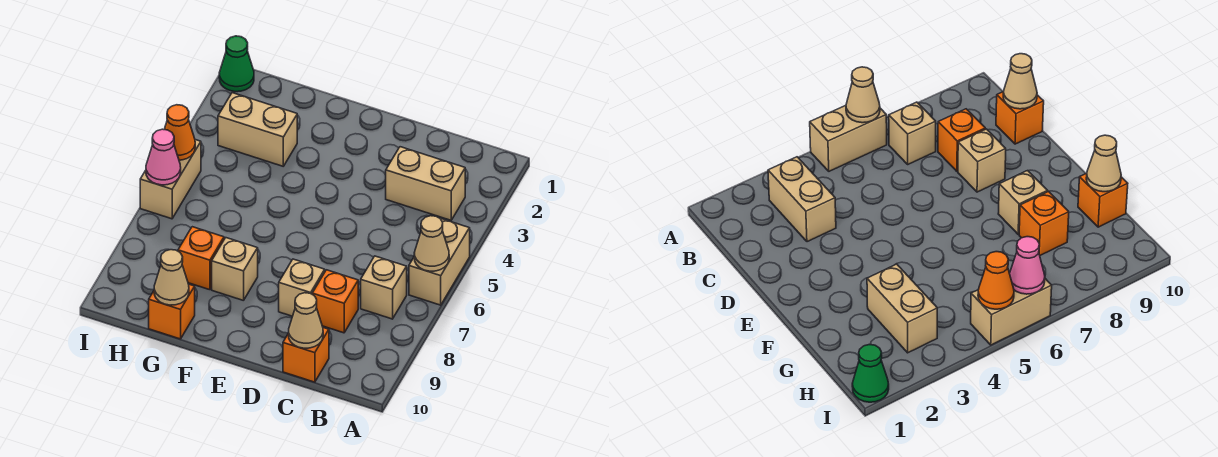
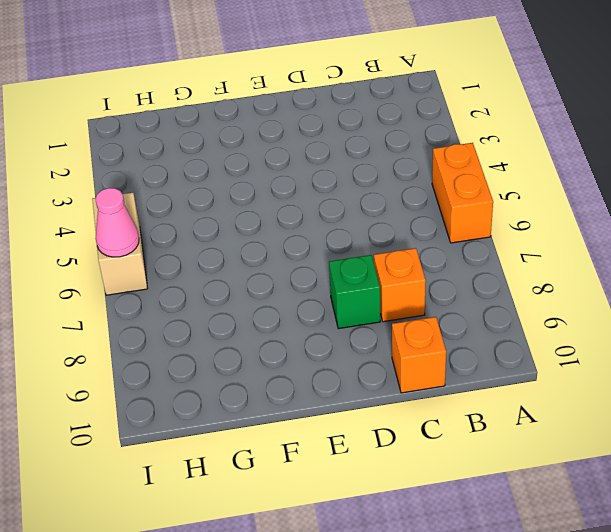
orange 1x2 brick [432,143,493,243] -> tan 1x2 brick [409,218,470,305]
green 1x1 brick [329,255,380,329] -> tan 1x1 brick [279,259,325,316]
none -> tan 1x2 brick [386,147,465,220]
none -> tan 1x1 brick [361,256,407,319]
none -> tan 1x1 brick [212,238,258,301]

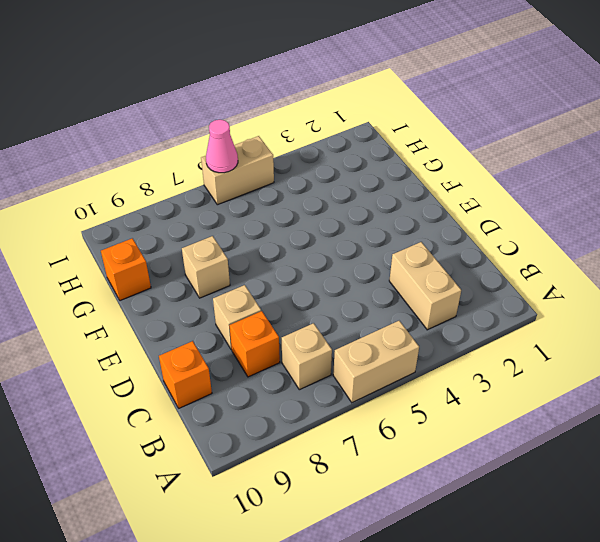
none -> tan 1x2 brick [218,93,297,166]
none -> orange 1x1 brick [178,227,224,290]
none -> green 1x1 cone [219,36,254,92]

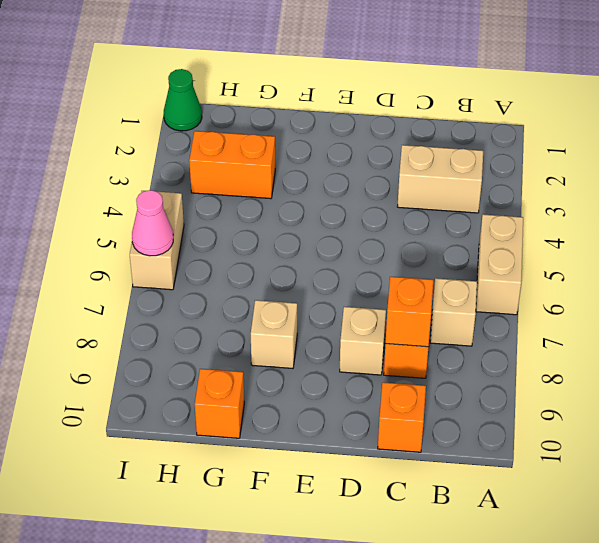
orange 1x1 brick [386,277,433,347] -> orange 1x1 brick moved to [178,227,224,290]
orange 1x2 brick [189,131,275,199] -> tan 1x2 brick [218,93,297,166]
none -> tan 1x1 cone [414,216,449,271]
none -> tan 1x1 cone [289,293,323,348]
none -> tan 1x1 cone [154,250,189,305]

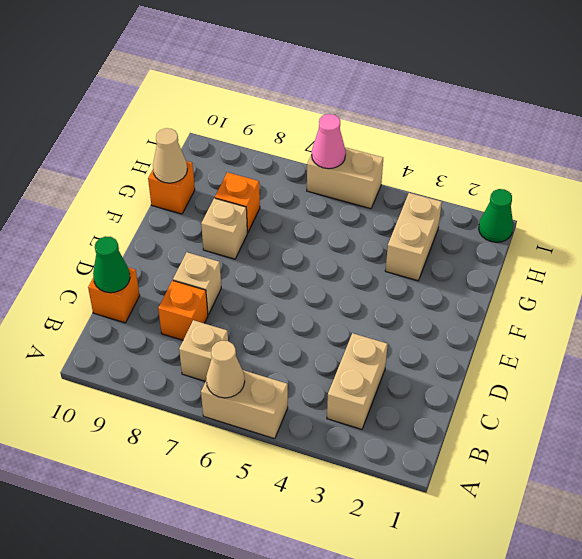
green 1x1 cone [93,236,130,293] -> tan 1x1 cone [289,293,323,348]
none -> orange 1x1 cone [164,105,195,160]

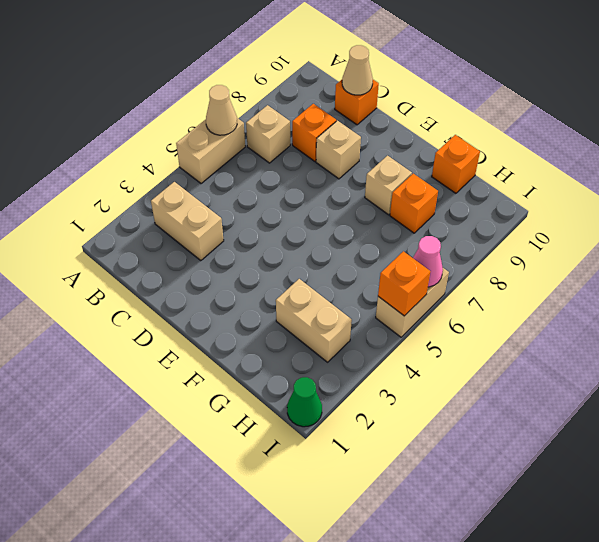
orange 1x1 brick [378,251,430,316] -> orange 1x1 cone [164,105,195,160]
none -> tan 1x1 cone [154,250,189,305]

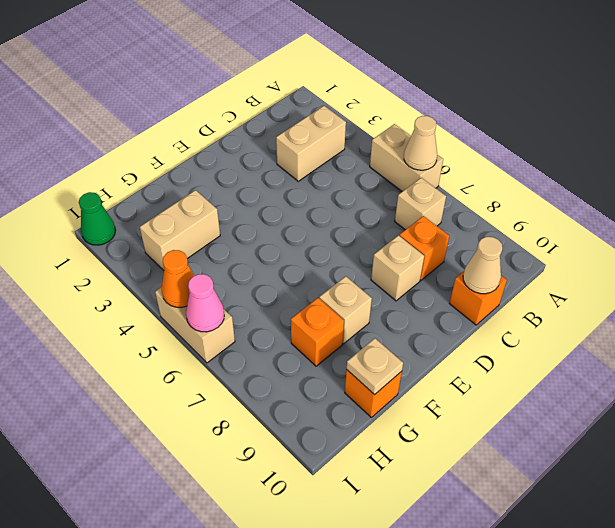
tan 1x1 plate [347,338,403,395] -> tan 1x1 cone [154,250,189,305]

